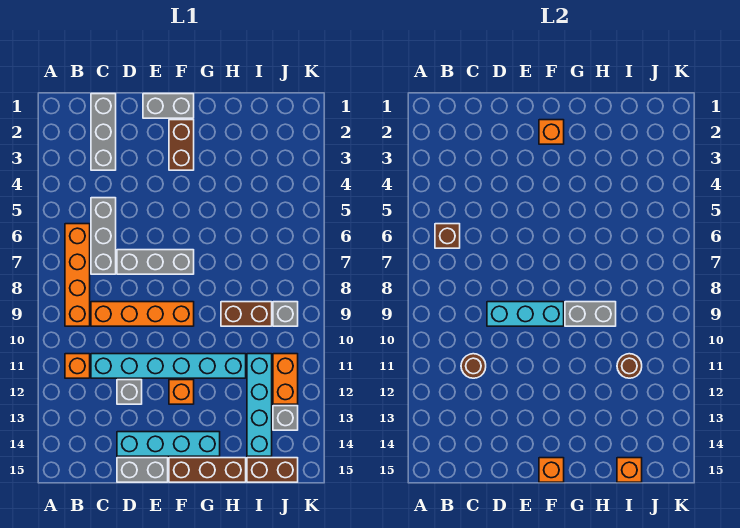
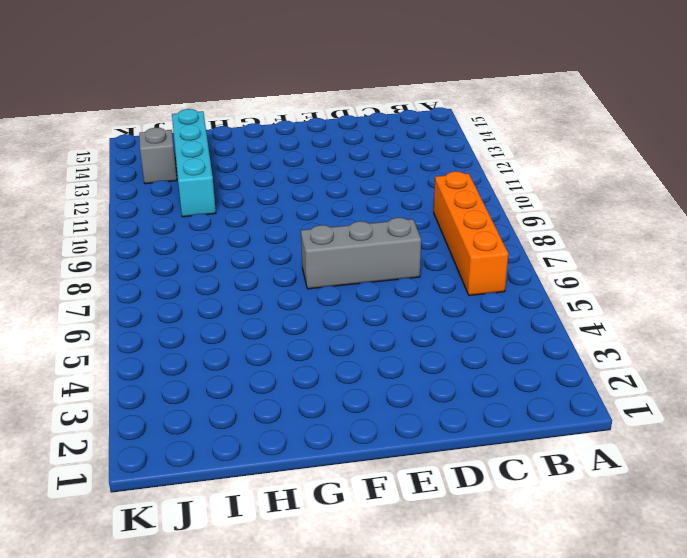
none -> orange 1x1 brick [65,354,90,378]
none -> grey 1x3 brick [91,94,116,170]
none -> grey 1x3 brick [91,198,116,274]

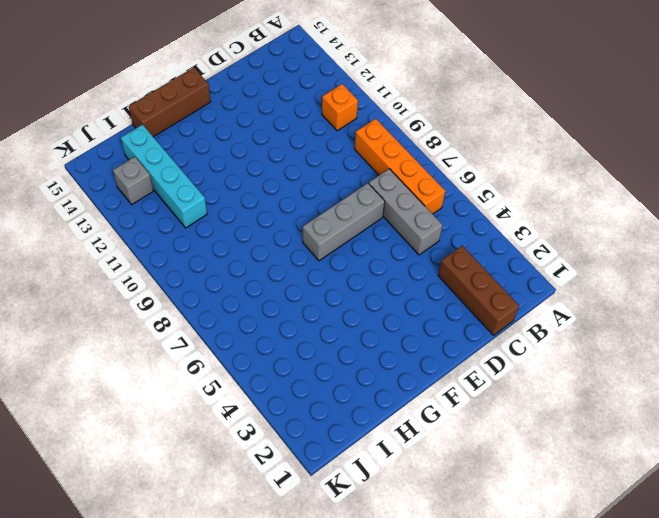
brown 1x3 brick [438,246,519,335] -> grey 1x3 brick [91,94,116,170]
none -> orange 1x4 brick [91,302,194,326]
none -> cyan 1x6 brick [91,354,246,378]
none -> grey 1x1 brick [117,380,142,404]

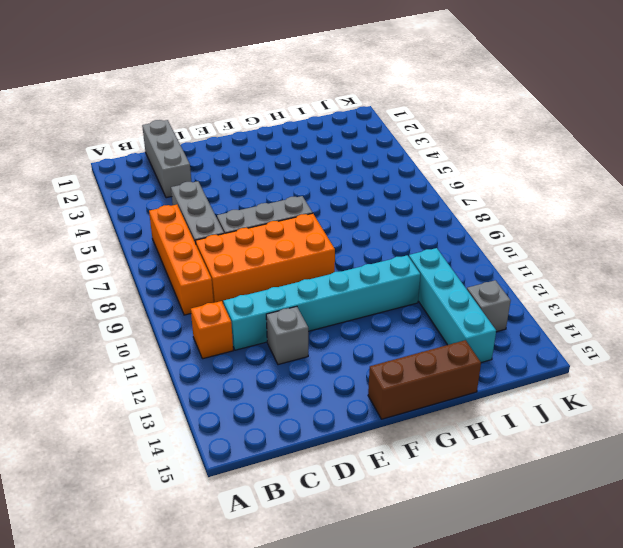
orange 2x4 brick [196,213,335,304] -> orange 1x4 brick [91,302,194,326]
none -> cyan 1x4 brick [117,432,220,456]
none -> grey 1x2 brick [117,458,168,482]
none -> grey 1x2 brick [143,94,194,118]

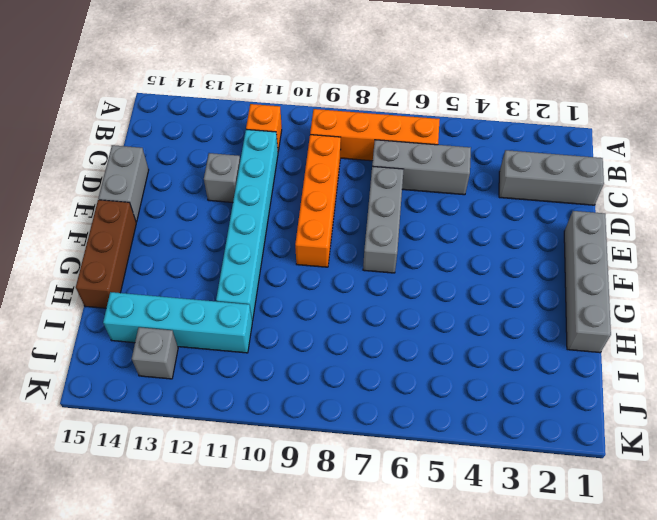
grey 1x4 brick [564,211,611,353] -> grey 1x2 brick [143,94,194,118]
none -> cyan 1x4 brick [117,432,220,456]
none -> brown 1x2 brick [169,120,194,170]
none -> orange 1x1 brick [169,380,194,404]

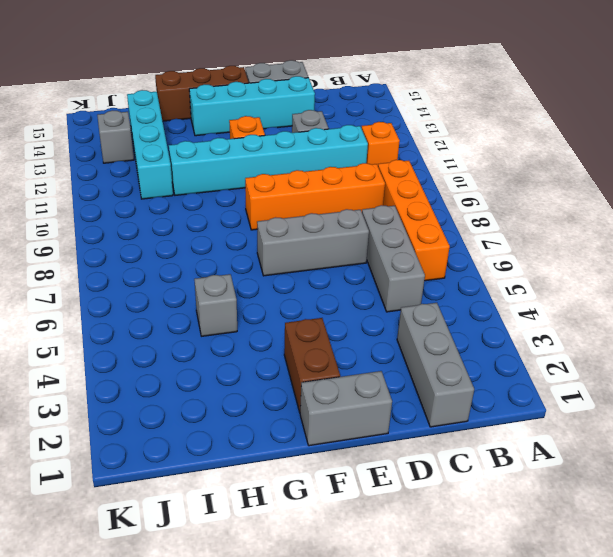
grey 1x1 brick [194,274,237,336] -> grey 1x1 brick moved to [273,302,298,326]
none -> brown 1x2 brick [221,302,272,326]
none -> brown 1x2 brick [247,458,298,482]
none -> orange 1x2 brick [273,354,298,404]

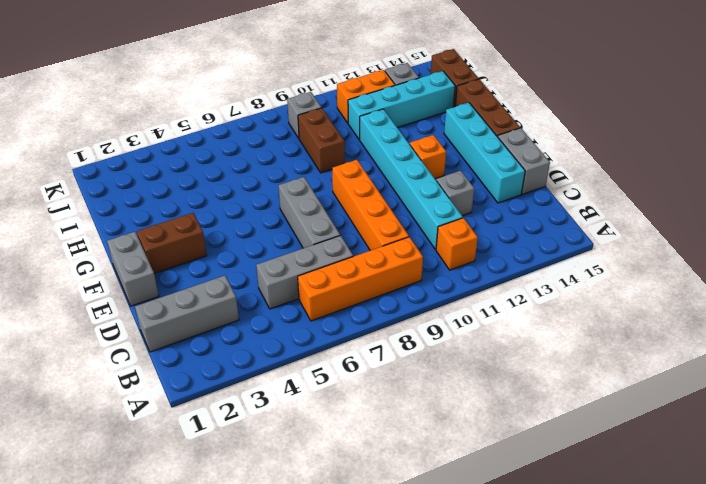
none -> brown 1x1 brick [435,224,460,248]
none -> brown 1x1 round brick [461,354,486,378]
none -> cyan 1x3 brick [487,302,564,326]

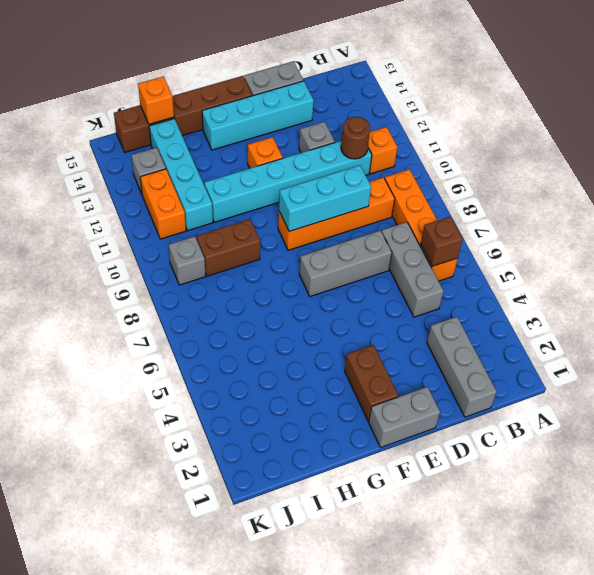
none -> orange 1x1 brick [539,120,564,144]
none -> orange 1x1 brick [539,458,564,482]
none -> grey 1x2 brick [565,302,616,326]

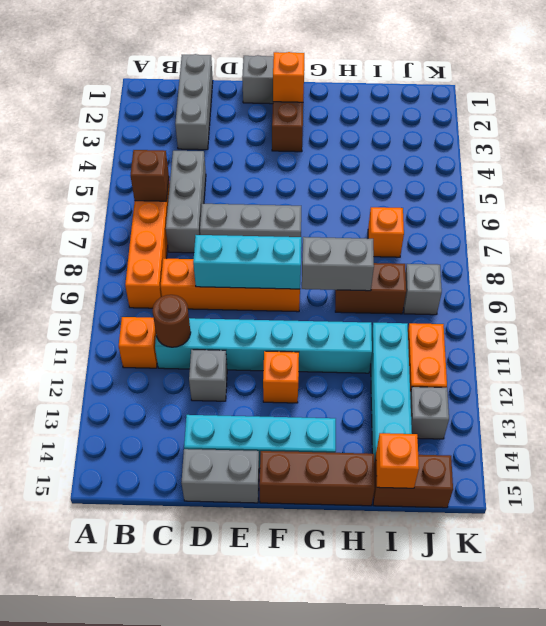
orange 1x1 brick [368,207,404,257] -> orange 1x1 brick moved to [539,458,564,482]
none -> brown 1x1 round brick [617,354,642,378]

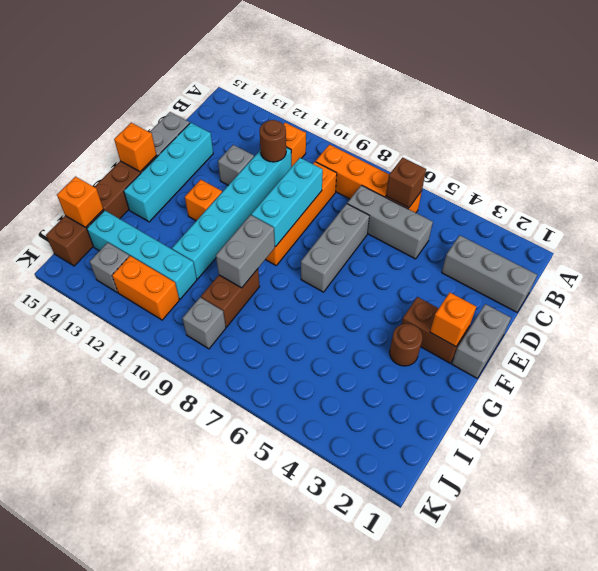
brown 1x1 round brick [390,324,422,366] -> brown 1x1 round brick moved to [617,354,642,378]

